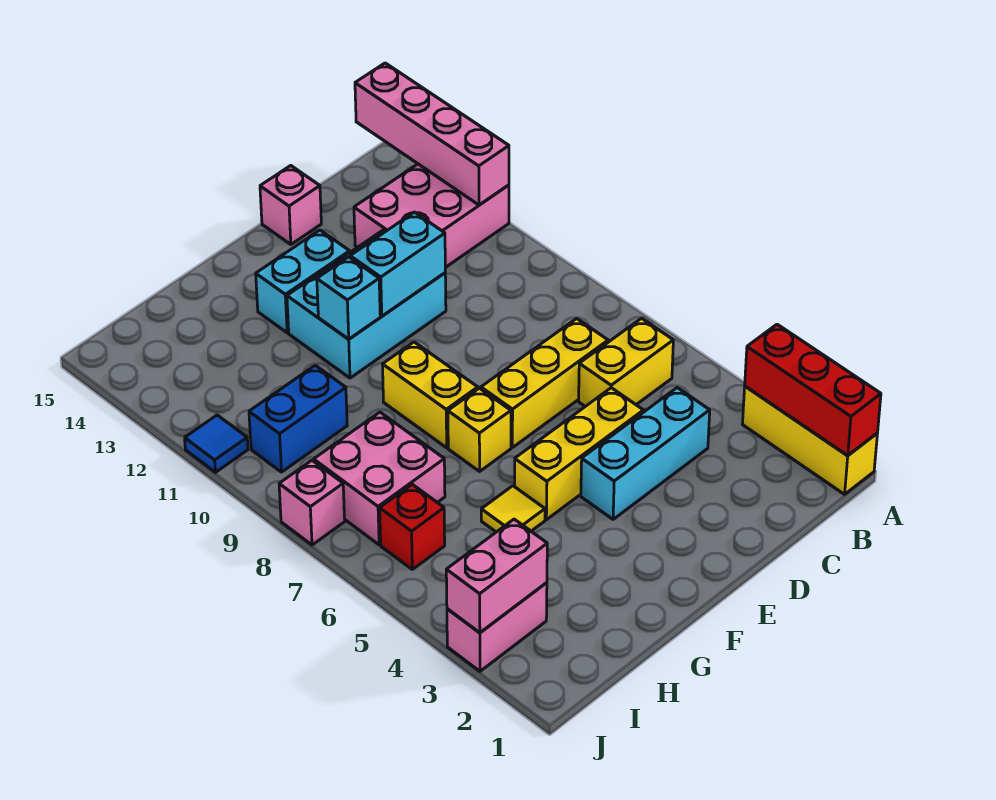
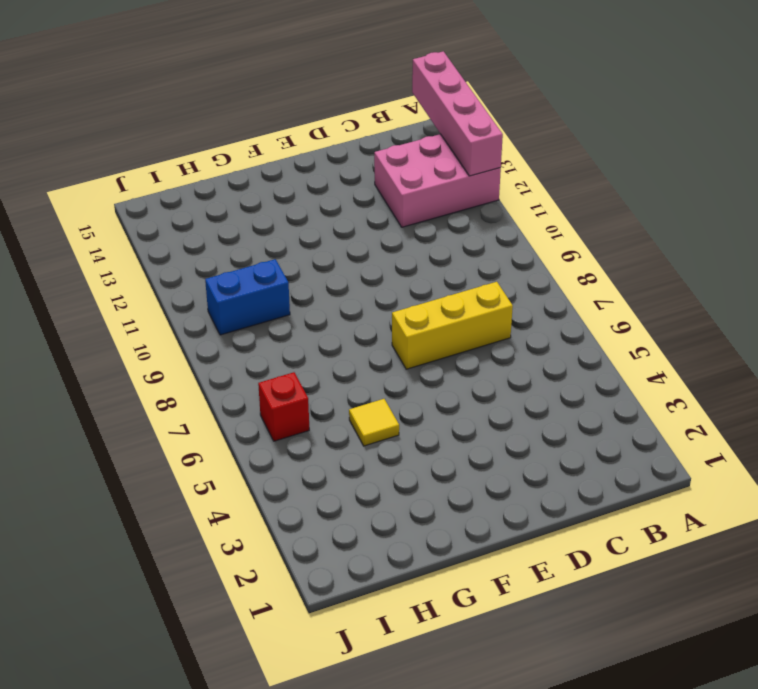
none -> yellow 1x3 brick [742,386,878,494]
none -> yellow 1x2 brick [579,318,673,406]
none -> cyan 1x3 brick [581,388,710,519]

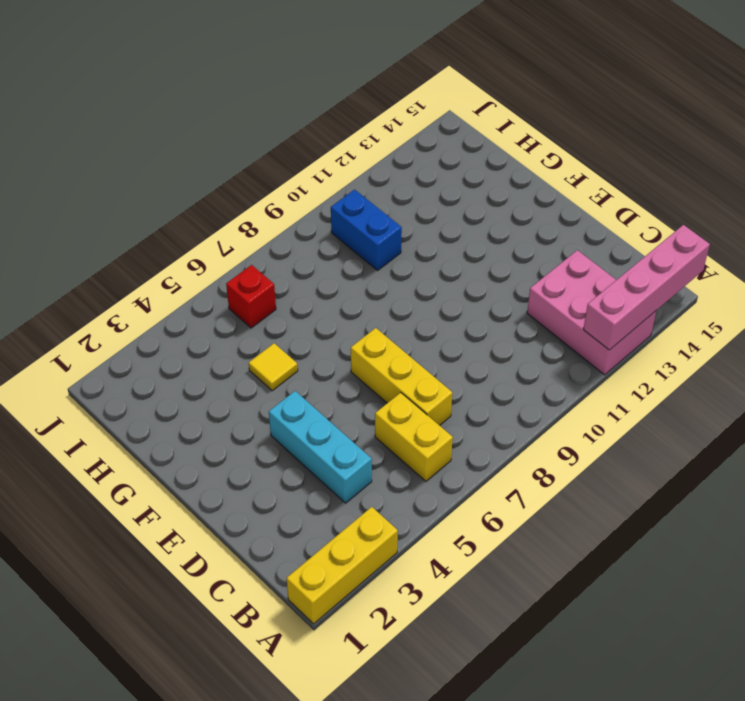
none -> yellow 1x3 brick [514,388,643,520]
none -> cyan 2x3 brick [287,230,446,378]
none -> pink 1x1 brick [260,166,321,244]

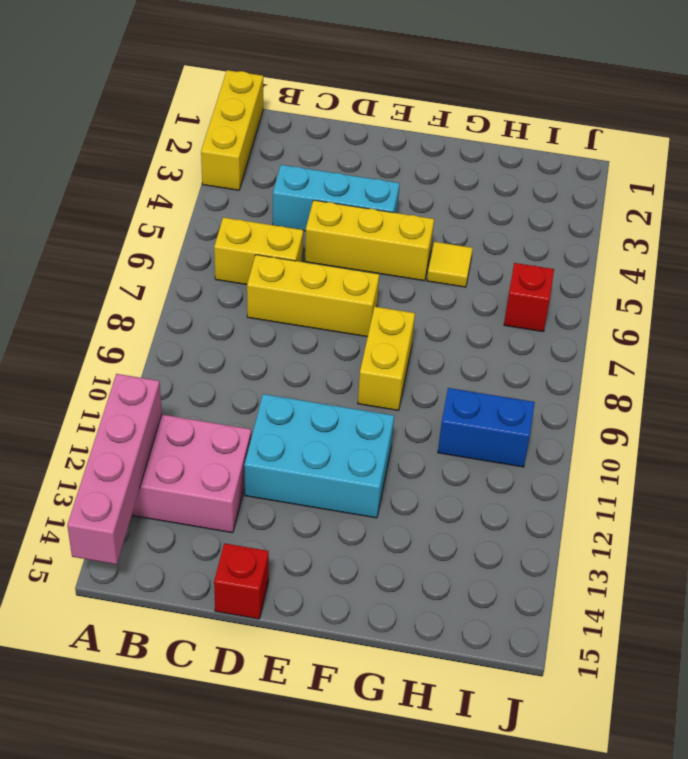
red 1x1 brick [214,543,269,619] -> pink 1x1 brick [260,166,321,244]
none -> cyan 1x2 brick [256,230,350,333]
none -> yellow 1x1 brick [448,388,511,471]
none -> pink 2x2 brick [314,412,445,545]

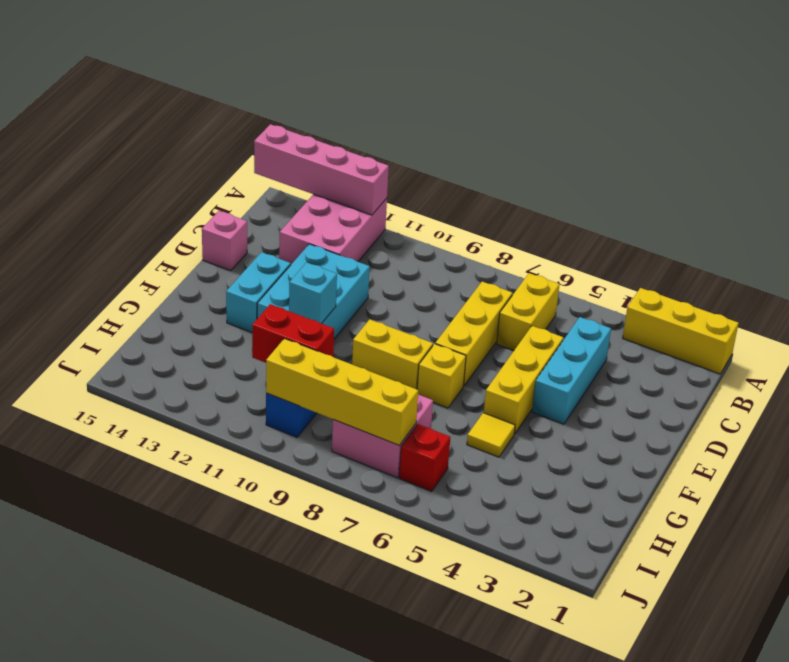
red 1x2 brick [252,304,334,363] -> none
yellow 1x4 brick [266,339,418,446] -> none
none -> pink 1x2 brick [447,583,547,671]
none -> pink 1x1 brick [279,460,345,545]
none -> blue 1x1 tile [185,415,248,472]

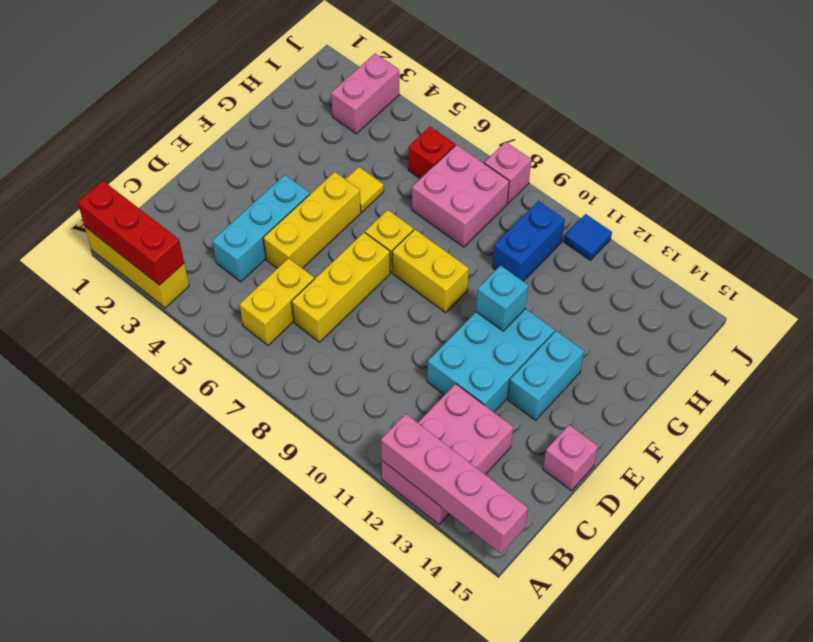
none -> cyan 1x2 brick [350,212,445,316]
none -> pink 1x2 brick [446,519,547,633]

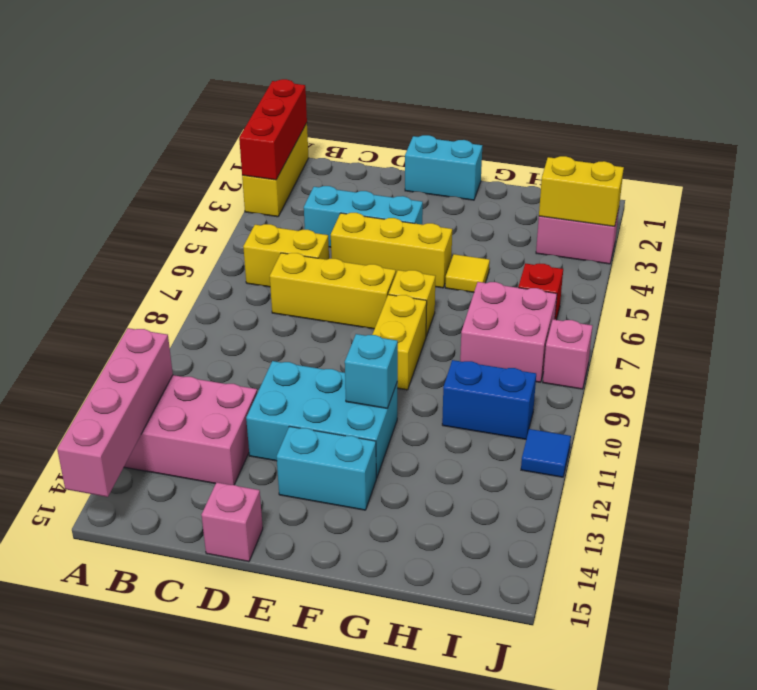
cyan 1x2 brick [405,135,482,200] -> cyan 1x2 brick moved to [350,212,445,316]
yellow 1x2 brick [539,156,624,227] -> pink 1x2 brick [446,519,547,633]

